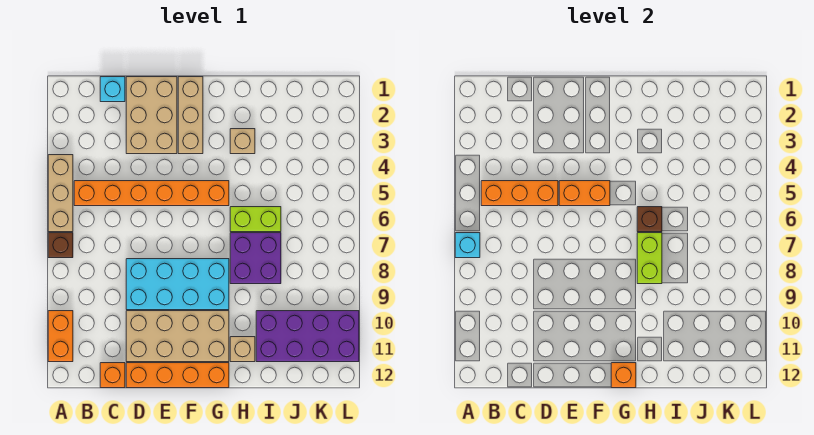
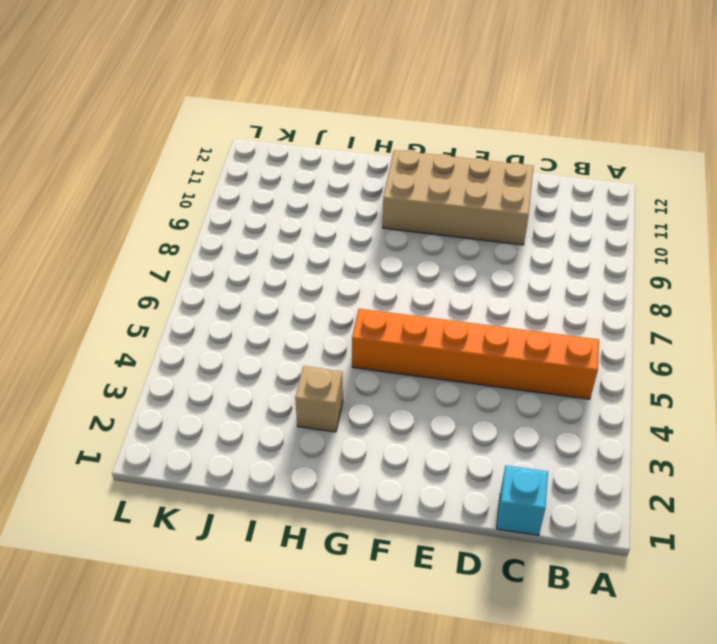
none -> tan 1x3 brick [48,155,73,232]
none -> brown 1x1 brick [48,233,73,258]
none -> orange 1x2 brick [48,311,73,362]

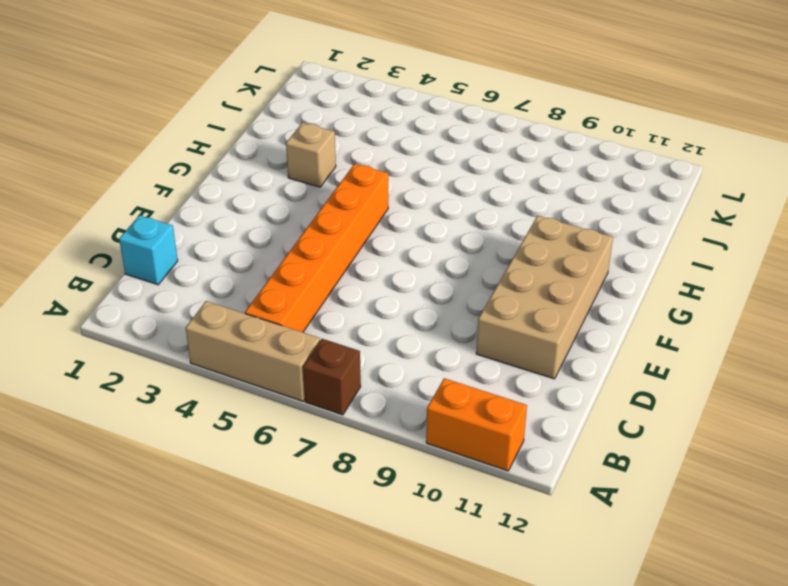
none -> orange 1x1 brick [100,363,125,388]
none -> tan 2x3 brick [126,77,177,154]
none -> cyan 2x4 brick [126,259,229,310]

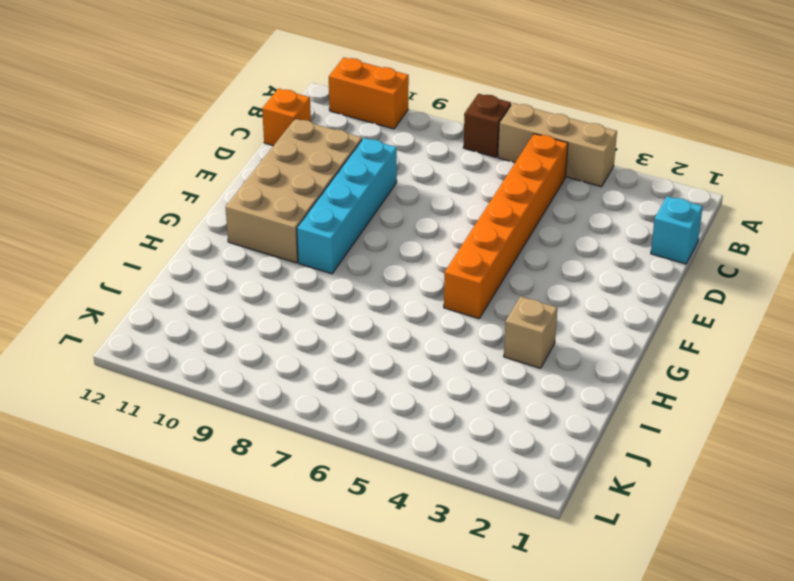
cyan 1x4 brick [297,138,397,274] -> cyan 2x4 brick [126,259,229,310]
none -> tan 2x3 brick [126,77,177,154]
none -> orange 1x4 brick [126,363,229,388]
none -> tan 1x3 brick [178,77,203,154]

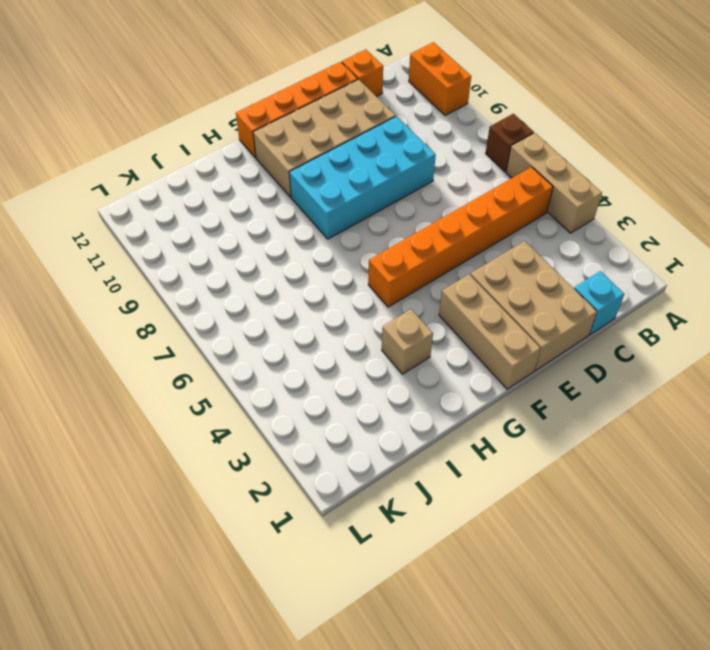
none -> lime 1x2 brick [230,207,281,232]
none -> purple 2x2 brick [230,233,281,284]
none -> tan 1x1 brick [230,337,255,362]

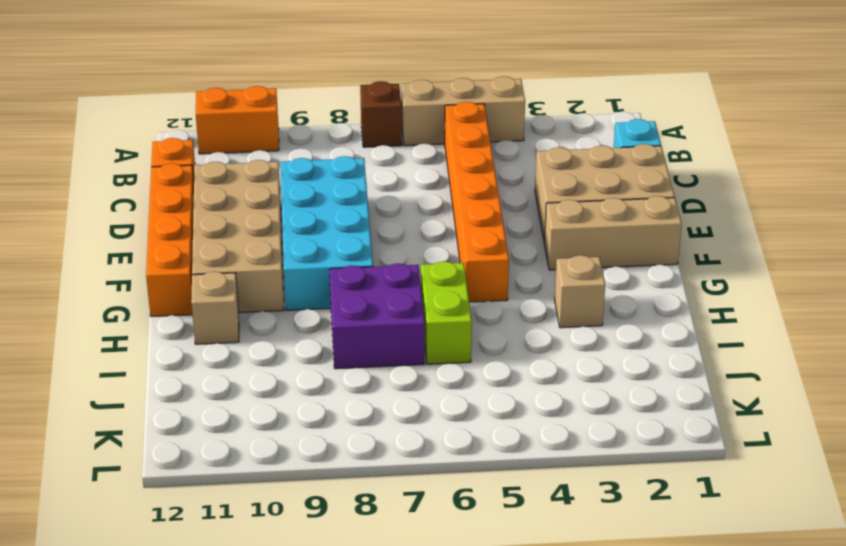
none -> purple 2x4 brick [256,311,359,362]
none -> cyan 1x1 brick [455,233,480,258]
none -> orange 1x3 brick [481,181,558,206]

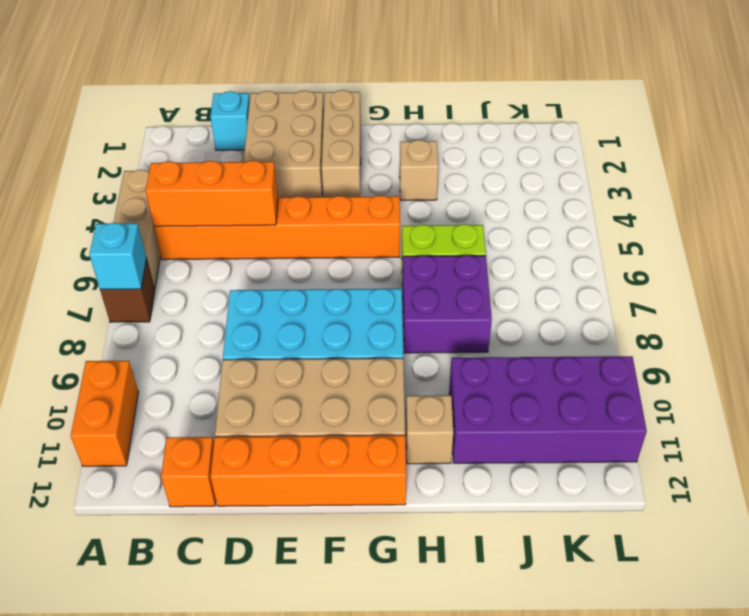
none -> orange 1x2 brick [559,181,610,206]
none -> orange 1x1 brick [611,363,636,388]
none -> brown 1x1 brick [637,207,662,232]

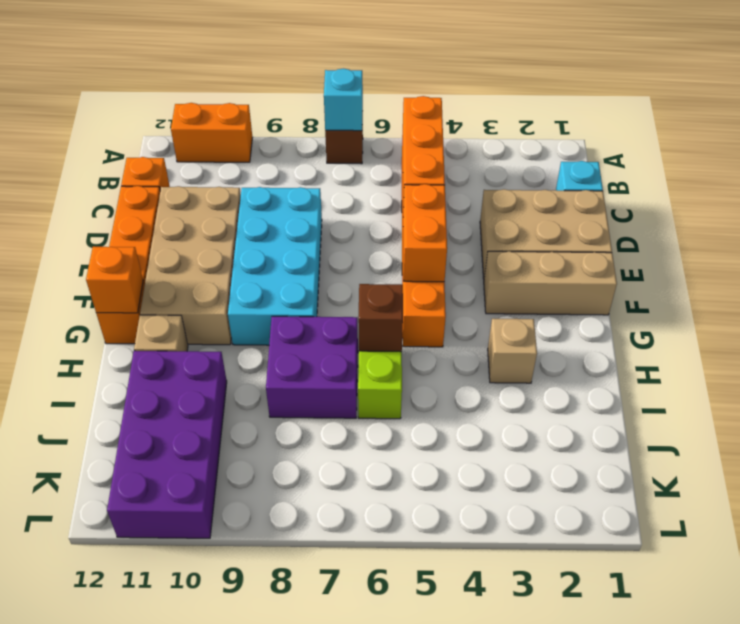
none -> tan 1x3 brick [48,155,73,232]
none -> lime 1x2 brick [637,233,662,284]

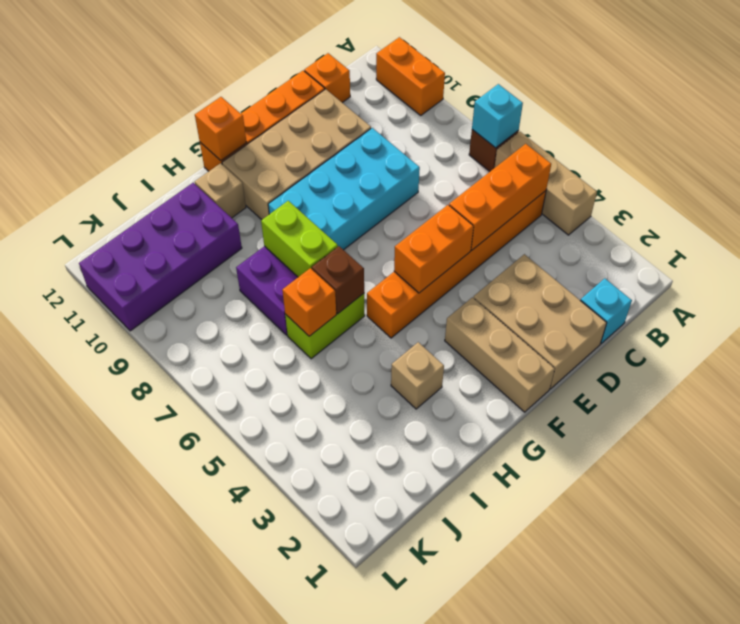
orange 1x1 brick [282,268,336,336] -> none

